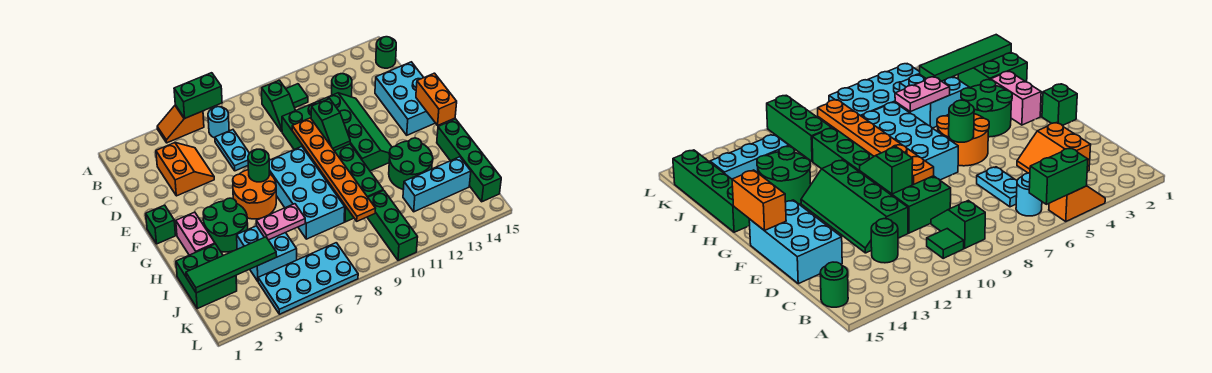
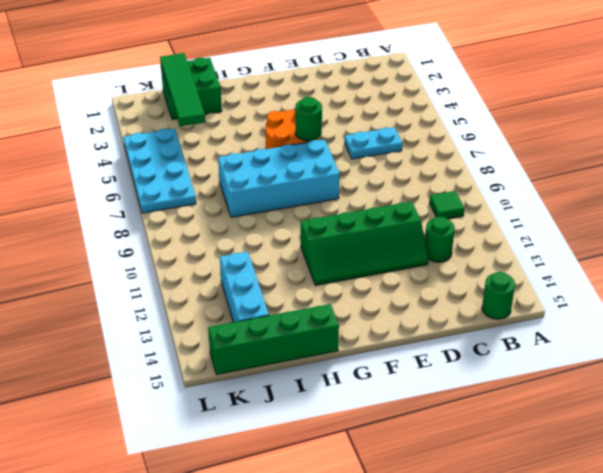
none -> orange 1x2 slope [157,105,204,143]
none -> cyan 1x1 round brick [208,107,229,138]
none -> green 1x2 slope [262,80,296,132]
none -> orange 2x2 slope [156,143,214,196]

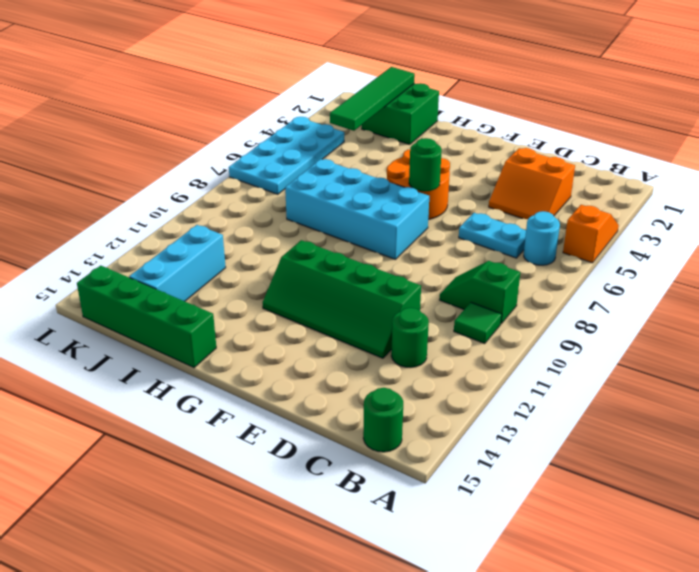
none -> green 2x6 brick [282,101,383,222]
none -> cyan 2x3 brick [375,62,435,135]
none -> green 1x1 brick [146,205,176,244]
none -> pink 1x2 brick [176,212,215,255]

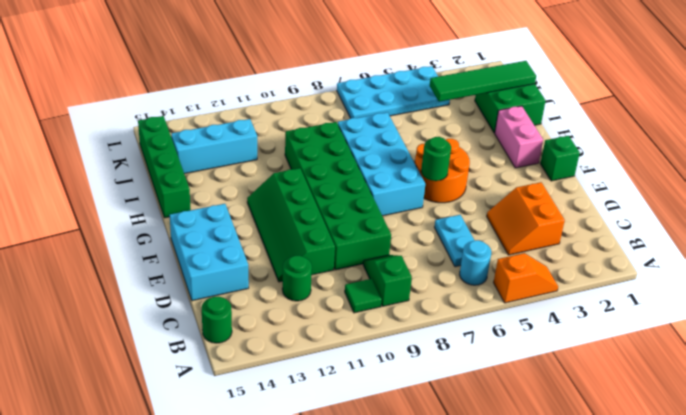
none -> green 2x2 round brick [203,198,248,252]
none -> green 2x2 round brick [389,138,433,190]
none -> cyan 2x2 brick [237,226,297,281]
none -> green 1x3 brick [367,190,418,260]

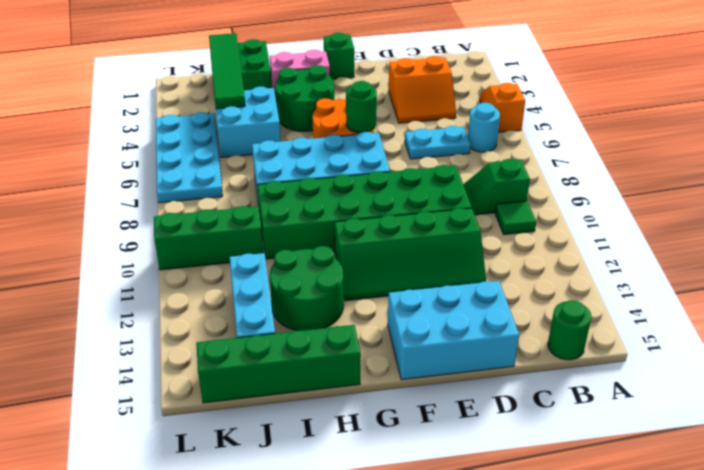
none -> green 1x1 round brick [332,74,352,97]
none -> green 1x2 brick [174,73,222,118]
none -> orange 1x6 plate [292,118,376,221]
none -> green 1x2 slope [311,99,350,151]

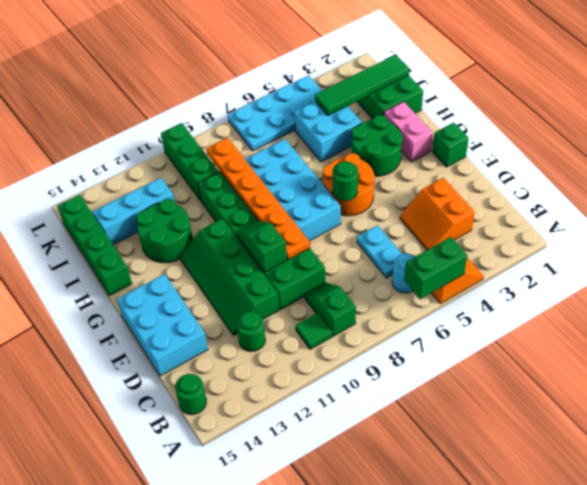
none -> orange 1x2 brick [416,73,457,125]
none -> pink 1x2 plate [256,204,305,240]

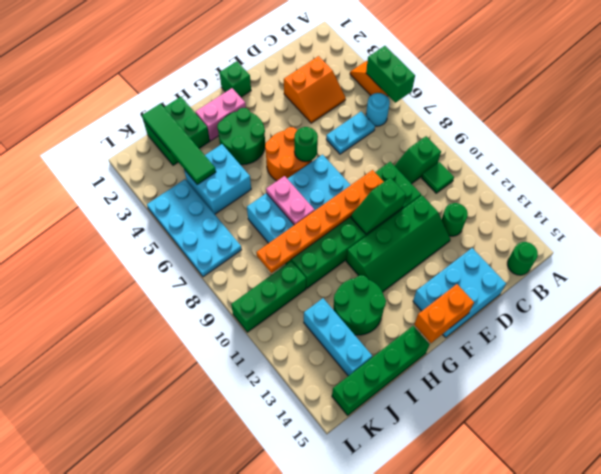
pink 1x2 plate [266,176,315,225] -> pink 1x2 plate moved to [256,204,305,240]

